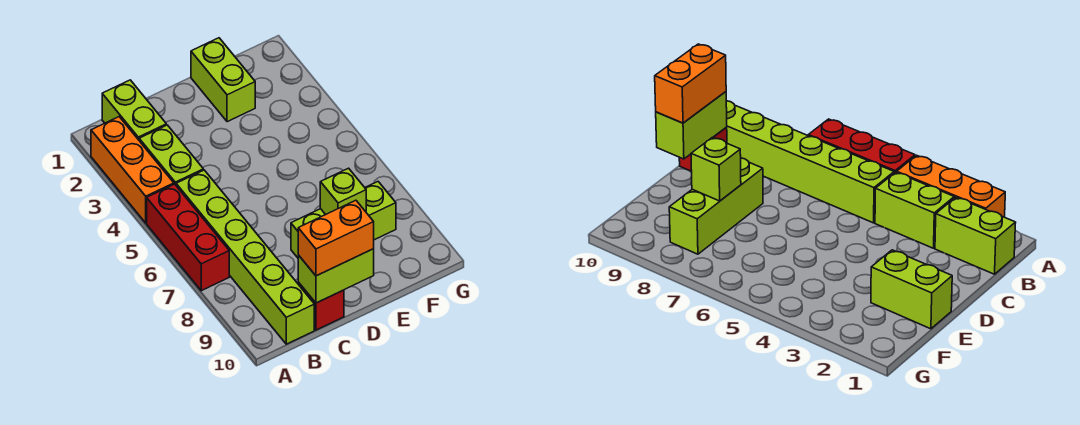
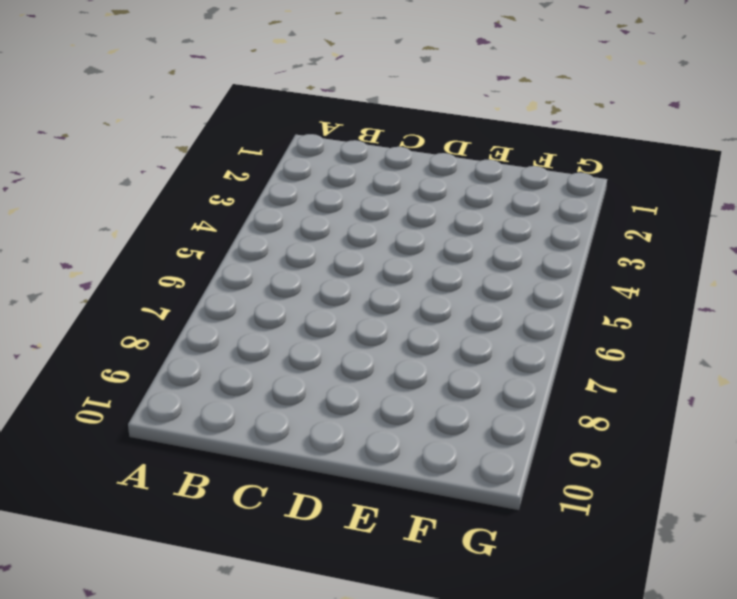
none -> orange 1x3 brick [91,117,174,223]
none -> red 1x3 brick [147,184,229,291]

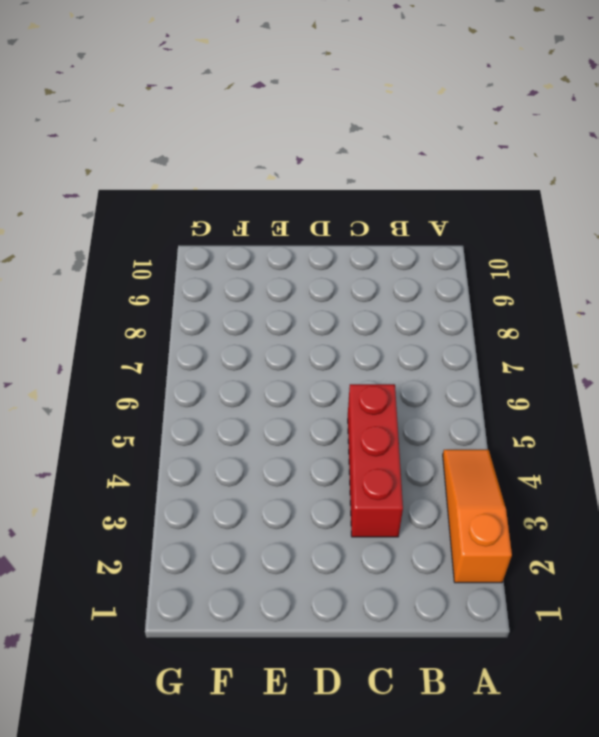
orange 1x3 slope [443,450,512,583] -> orange 1x3 brick [91,117,174,223]
red 1x3 brick [348,384,403,537] -> red 1x3 brick moved to [147,184,229,291]
none -> lime 1x2 brick [102,80,166,140]
none -> lime 1x2 brick [139,125,203,185]

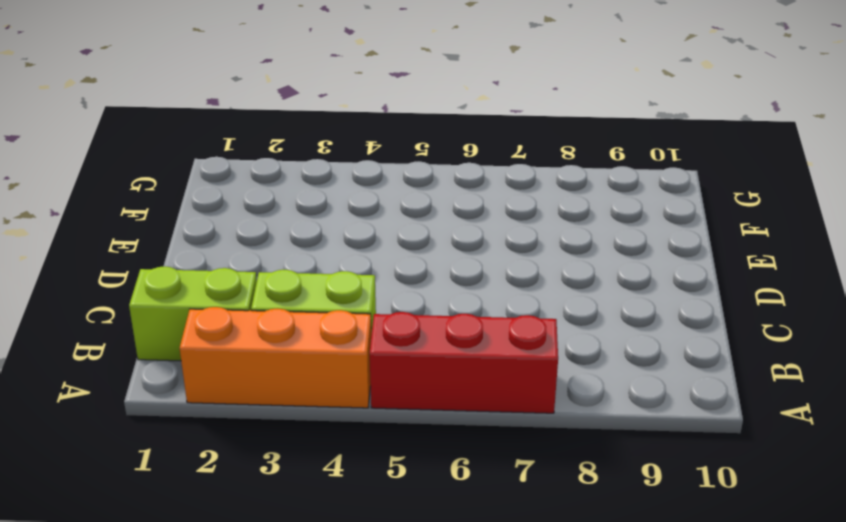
none -> lime 1x6 brick [176,170,314,344]
none -> red 1x1 brick [298,282,344,330]

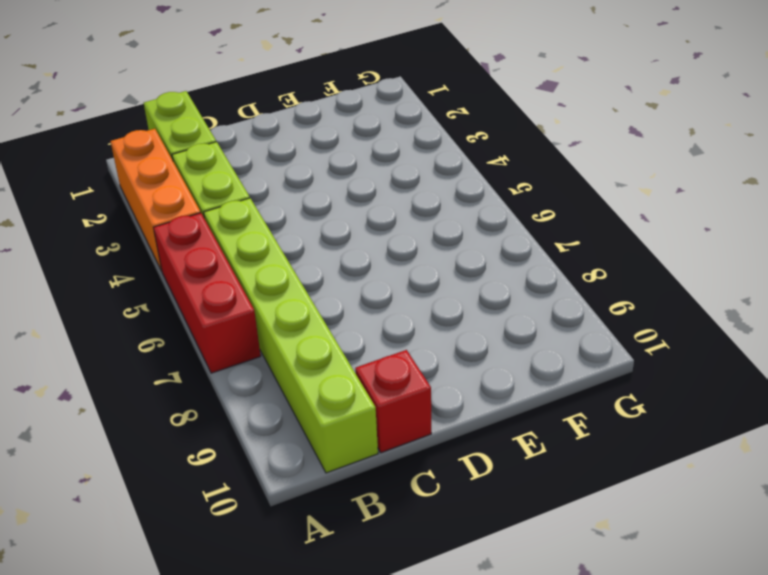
none -> lime 1x3 brick [291,182,396,258]
none -> lime 1x2 brick [191,38,255,122]

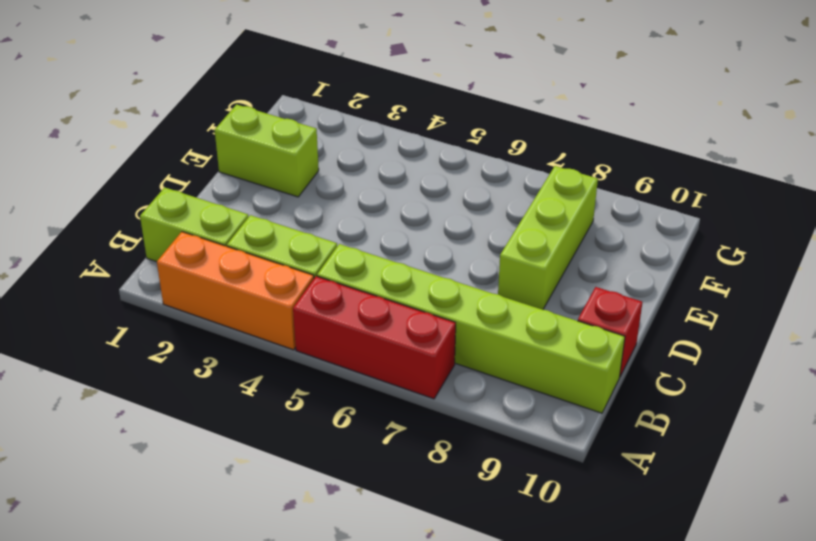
none -> lime 1x2 brick [298,249,374,303]
none -> lime 1x1 brick [320,168,366,215]

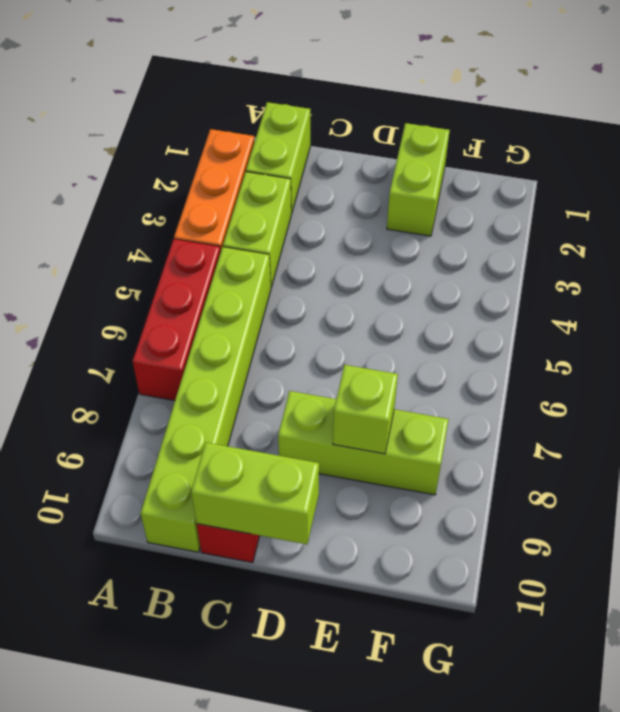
none -> orange 1x2 brick [298,200,374,276]

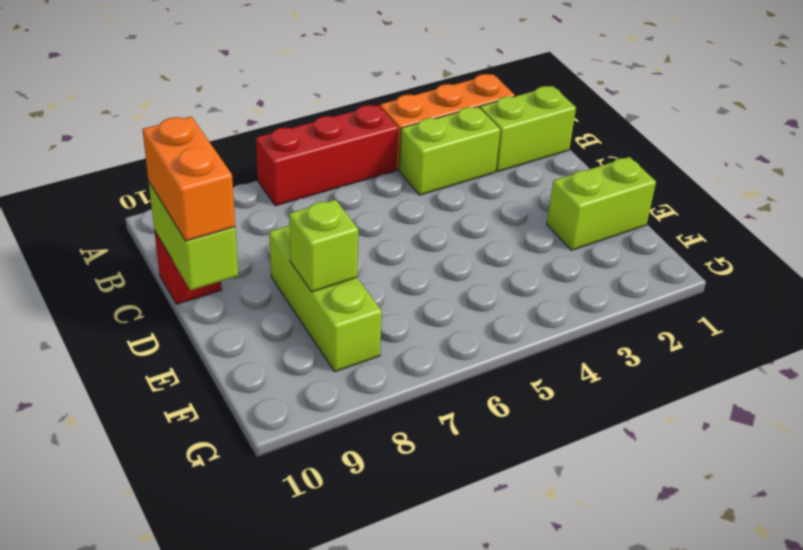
none -> lime 1x6 brick [176,170,314,344]

